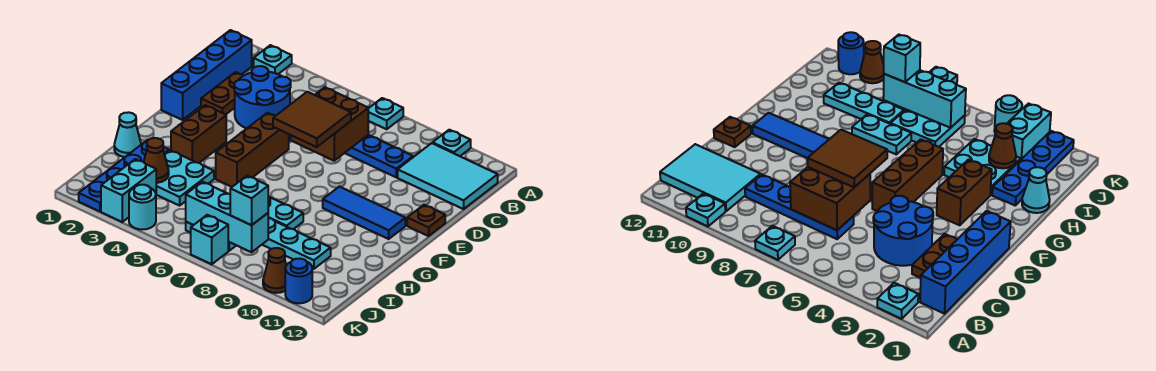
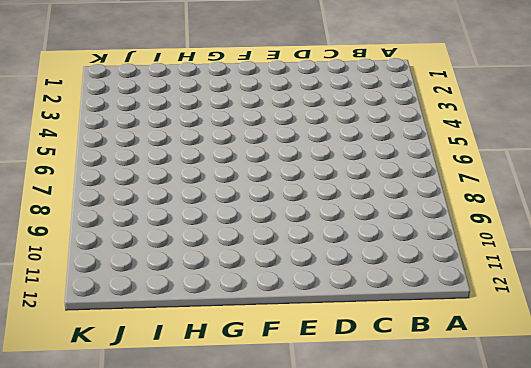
none -> cyan 1x1 plate [254,45,292,74]
none -> cyan 1x1 plate [368,98,403,129]
none -> cyan 1x1 plate [433,130,471,156]

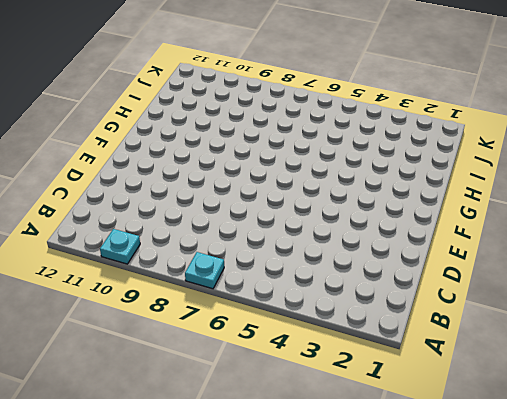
none -> cyan 1x1 plate [254,45,292,74]
none -> blue 1x4 brick [161,30,252,120]
none -> cyan 2x3 tile [398,143,498,209]

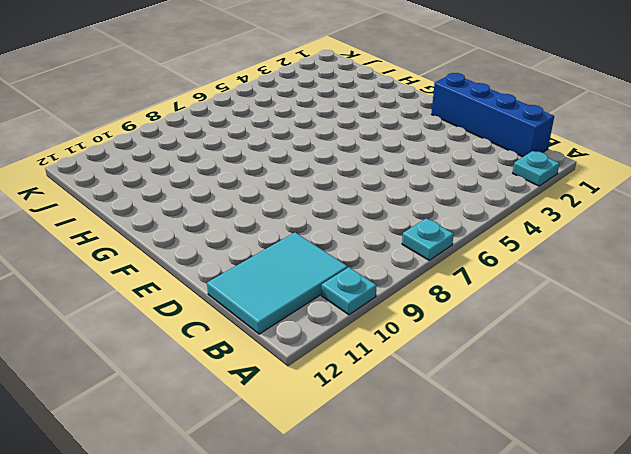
none -> brown 1x2 plate [201,72,244,115]
none -> blue 2x2 round brick [234,66,291,129]
none -> blue 1x4 plate [345,135,413,177]

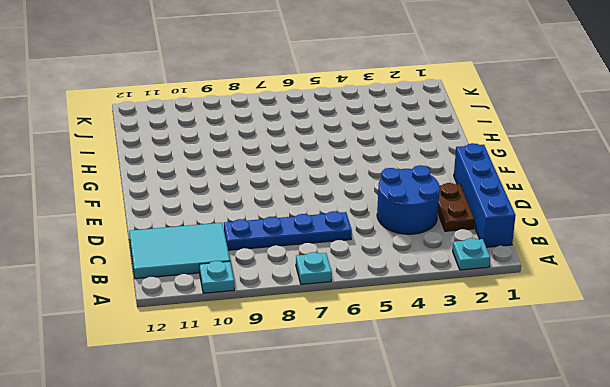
none -> brown 1x3 brick [216,113,289,187]
none -> brown 1x1 plate [407,205,445,236]
none -> brown 1x2 brick [171,105,226,163]

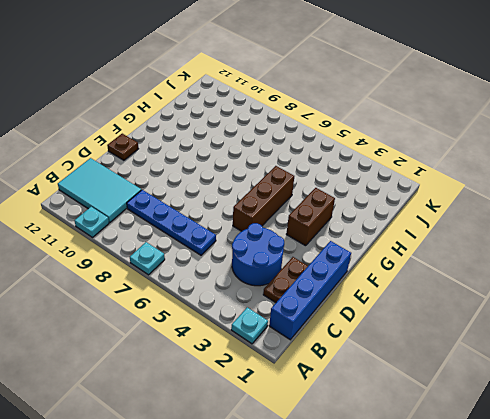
none -> blue 1x3 tile [323,187,405,239]
none -> cyan 1x1 cone [114,112,141,157]
none -> blue 1x4 plate [79,140,169,211]

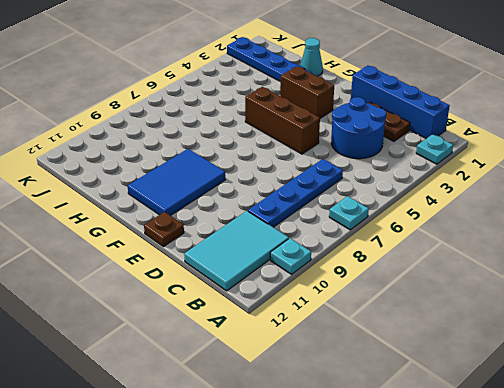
blue 2x3 tile [128,149,225,216] -> blue 1x3 tile [323,187,405,239]
none -> cyan 2x2 plate [156,150,214,206]
none -> cyan 1x2 plate [268,196,303,229]
none -> cyan 2x2 plate [890,110,965,147]

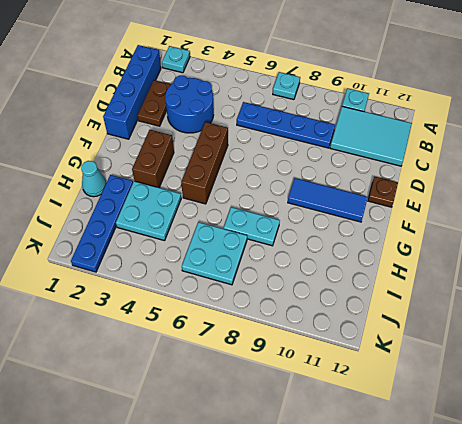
none -> cyan 1x3 plate [262,218,331,269]
none -> cyan 1x2 brick [101,159,156,222]
none -> cyan 1x1 round brick [129,185,156,229]

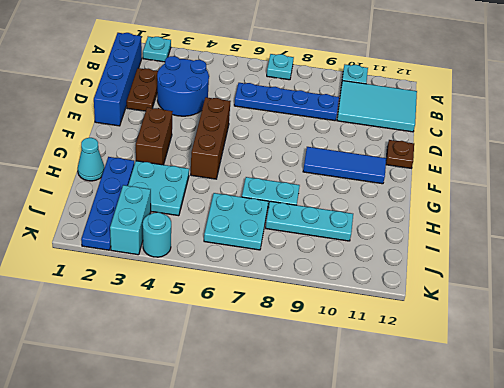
none -> cyan 1x1 brick [191,215,228,264]
none -> brown 1x1 cone [263,248,286,293]
none -> blue 1x1 round brick [285,259,312,303]

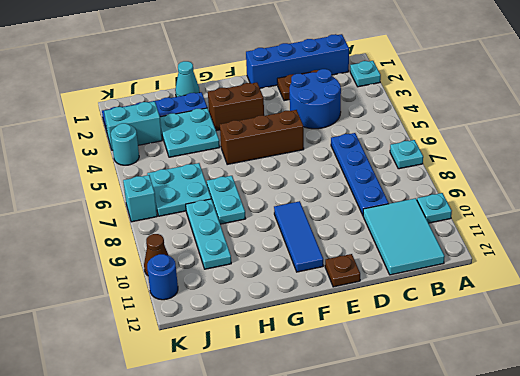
none -> brown 2x2 brick [291,87,368,161]
none -> brown 1x1 cone [144,138,169,183]
none -> cyan 1x3 brick [186,182,268,252]

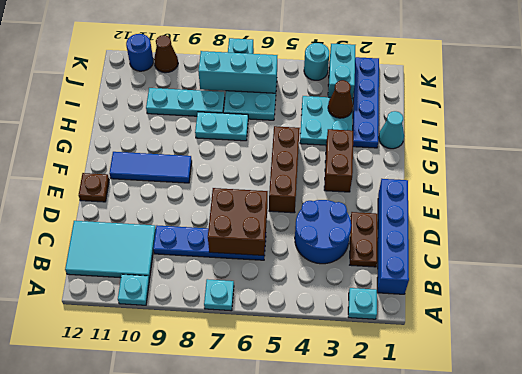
none -> brown 2x2 tile [273,92,351,147]
none -> cyan 1x1 brick [230,176,268,225]

